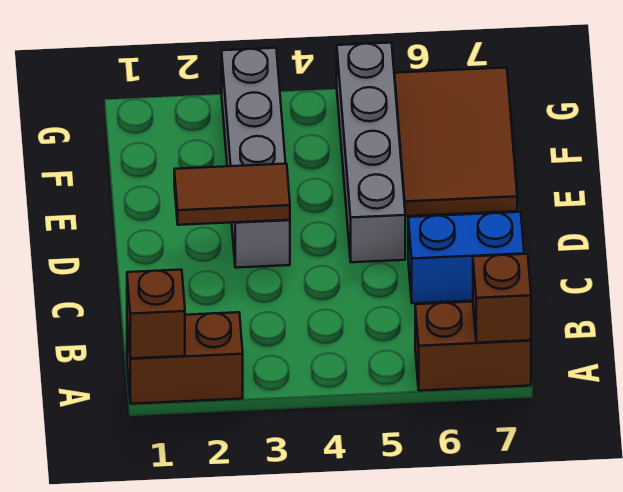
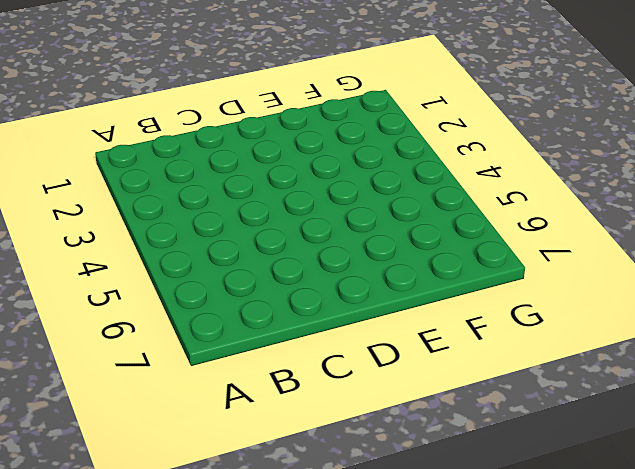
none -> brown 1x2 brick [127,312,243,404]
none -> brown 1x2 brick [415,302,531,391]

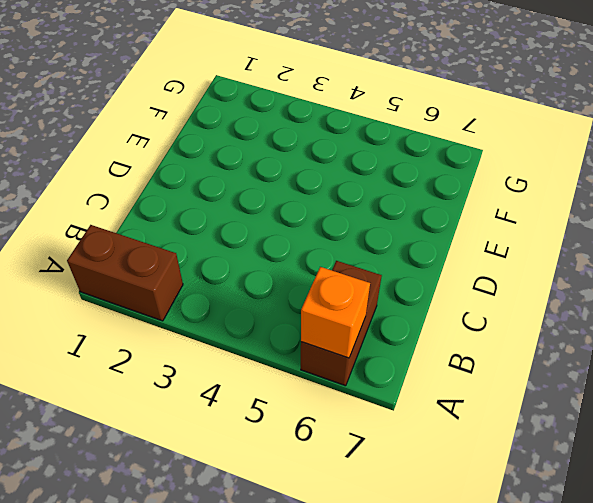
brown 1x2 brick [301,261,382,386] -> brown 1x2 brick turned to [415,302,531,391]
orange 1x1 brick [301,267,370,358] -> none
none -> blue 1x2 brick [408,212,524,303]
none -> grey 1x4 brick [222,48,290,268]

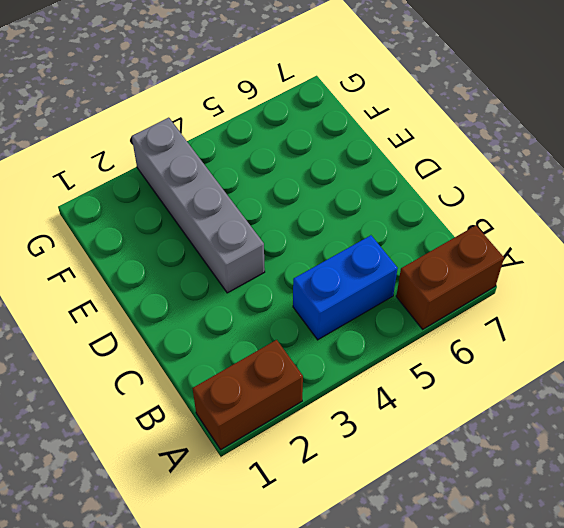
blue 1x2 brick [293,235,398,340] -> blue 1x2 brick moved to [408,212,524,303]
none -> grey 1x4 brick [337,43,405,262]
none -> brown 2x3 tile [394,68,517,216]

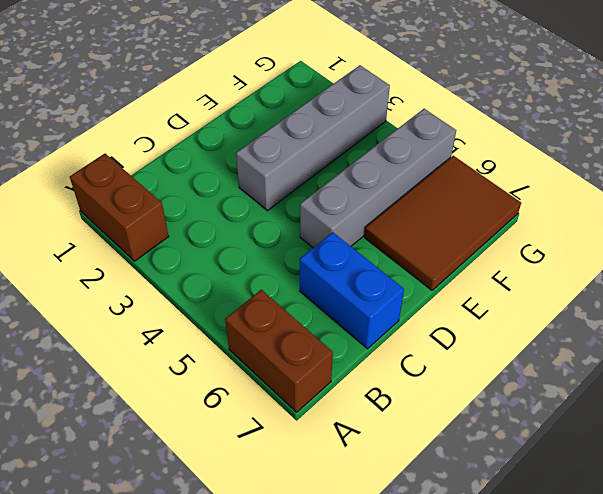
none -> brown 1x1 brick [127,270,185,358]
none -> brown 1x1 brick [473,254,531,343]

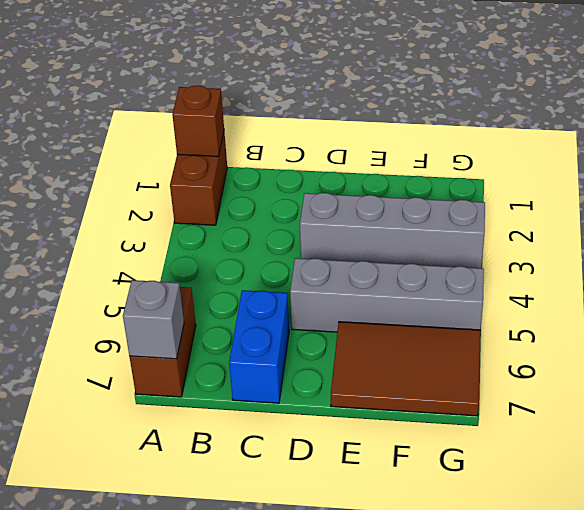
grey 1x1 brick [123,280,184,359] -> brown 1x1 brick [473,254,531,343]
none -> brown 1x2 tile [174,164,290,225]

